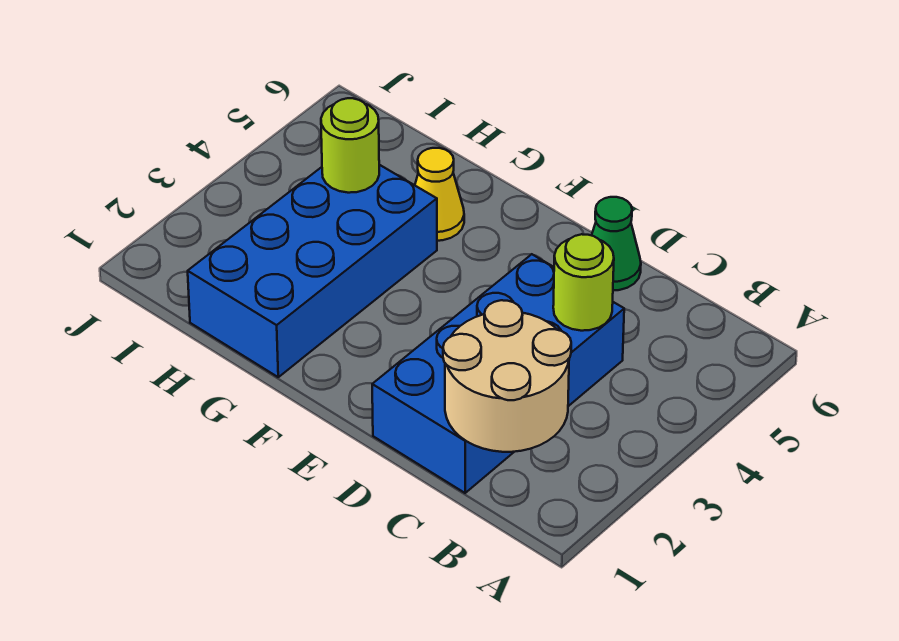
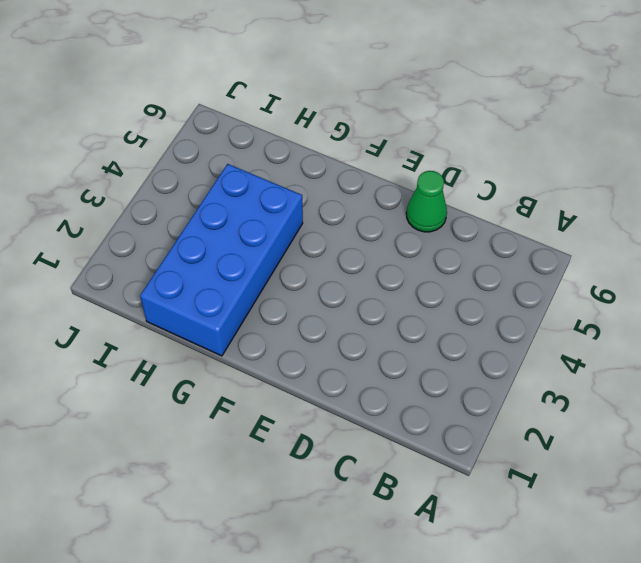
none -> blue 2x4 brick [372,254,624,493]
none -> yellow 1x1 cone [415,148,464,241]

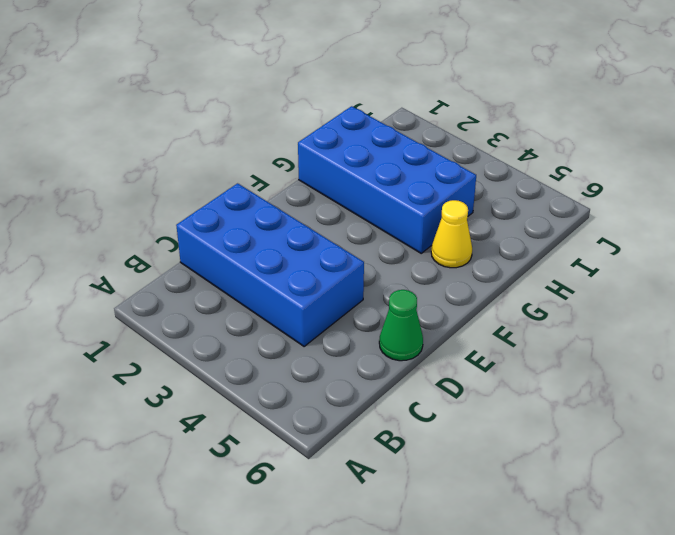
none -> tan 2x2 round brick [443,300,571,452]
none -> lime 1x1 round brick [553,234,614,331]

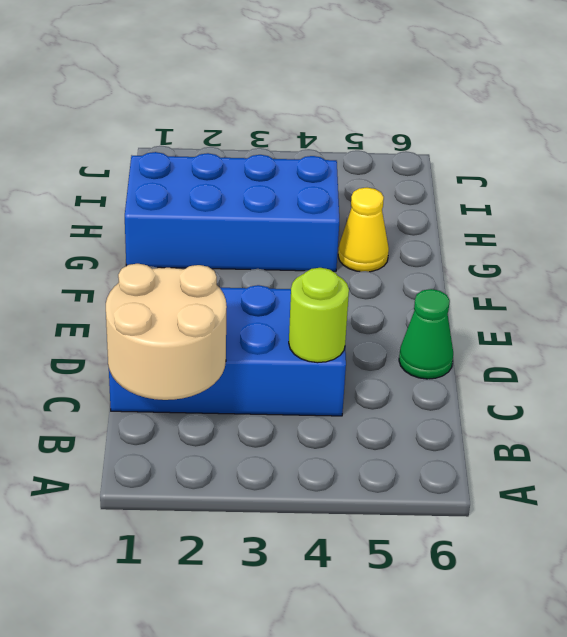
none -> lime 1x1 round brick [321,98,379,193]

